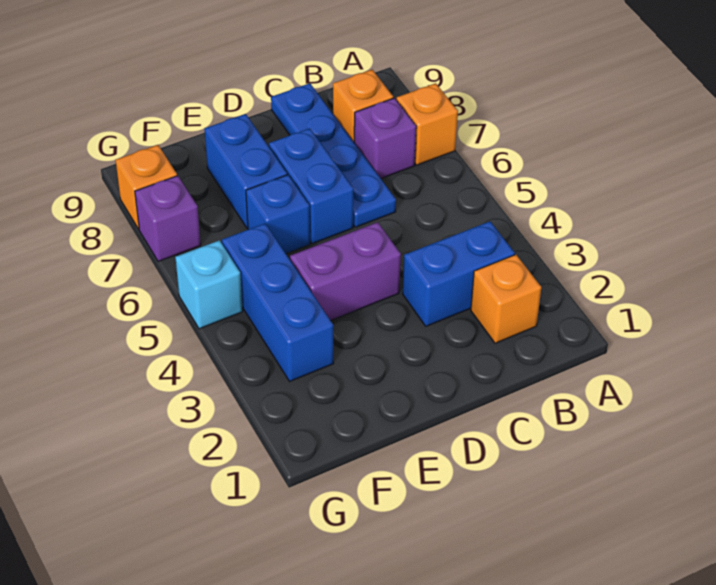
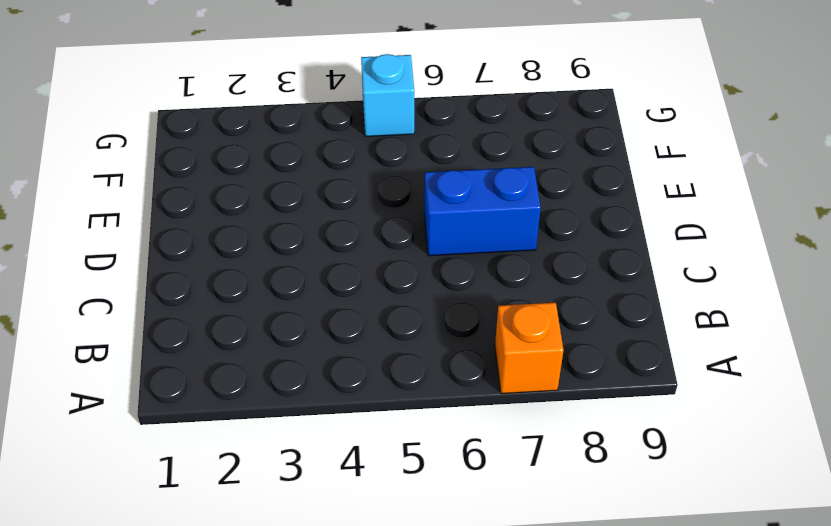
none -> orange 1x1 brick [471,255,541,343]
none -> blue 1x2 brick [403,221,515,326]
none -> purple 1x1 brick [354,98,416,178]

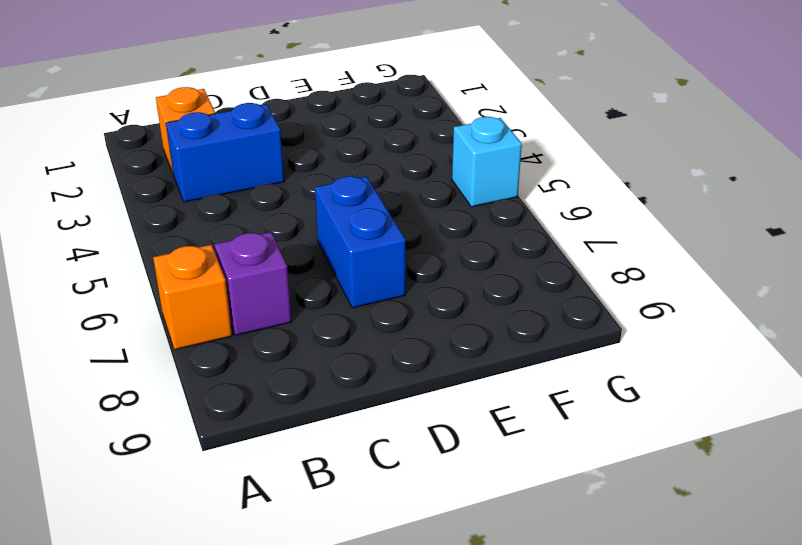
none -> orange 1x1 brick [333,70,393,142]
none -> blue 1x4 plate [271,83,396,227]
none -> purple 1x2 brick [290,222,401,320]

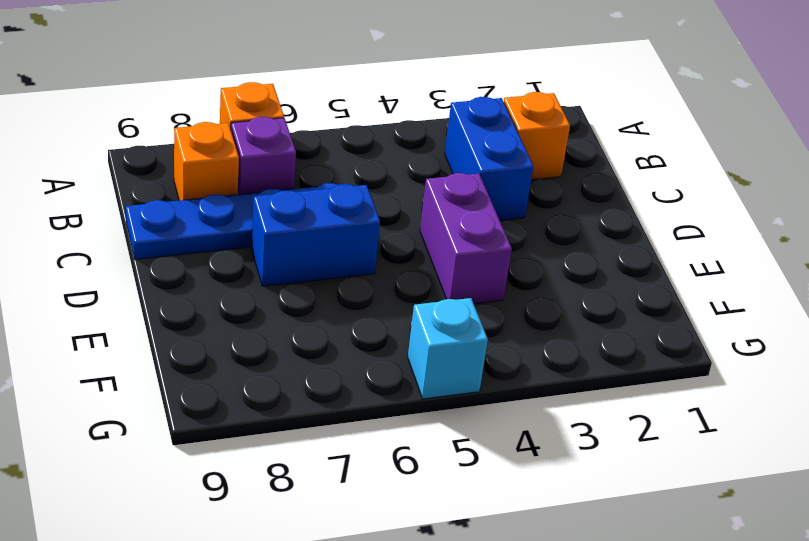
none -> blue 1x1 brick [246,175,310,254]
none -> blue 1x2 brick [205,114,287,228]
none -> blue 1x3 brick [222,224,334,381]

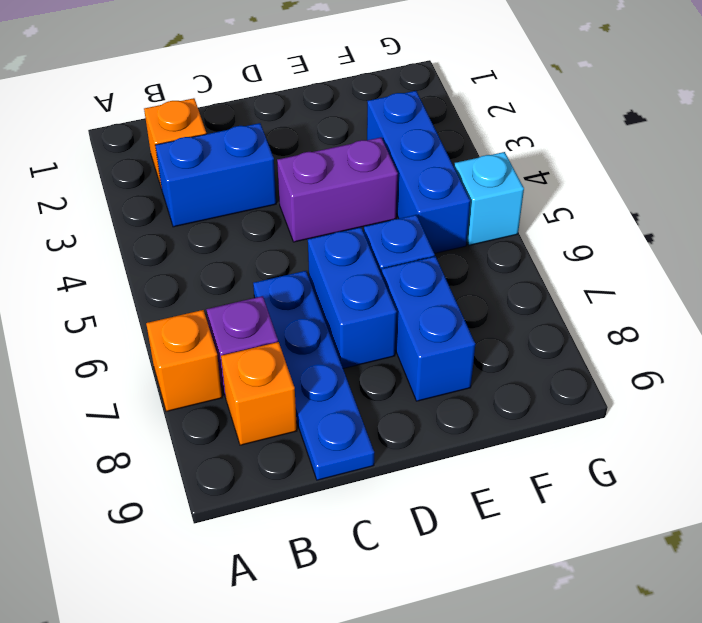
none -> purple 1x1 brick [135,176,201,262]
none -> orange 1x1 brick [116,145,177,229]

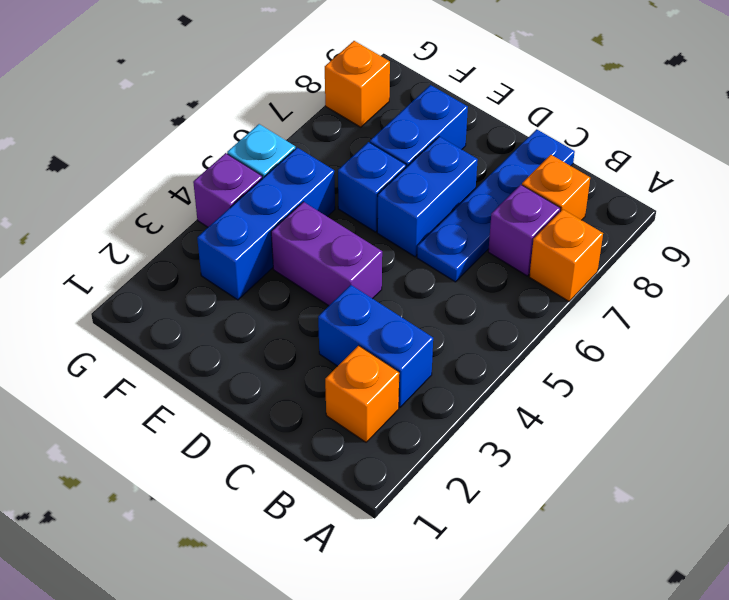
purple 1x1 brick [193,153,262,227] -> purple 1x1 brick moved to [135,176,201,262]

